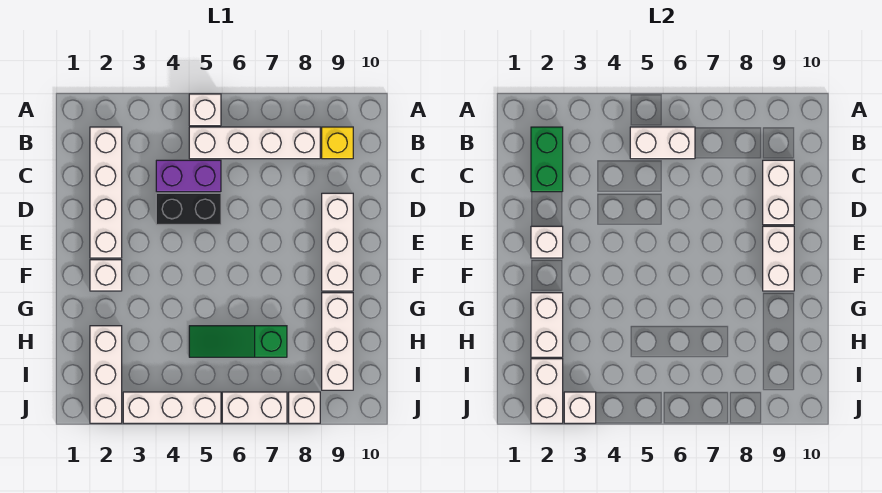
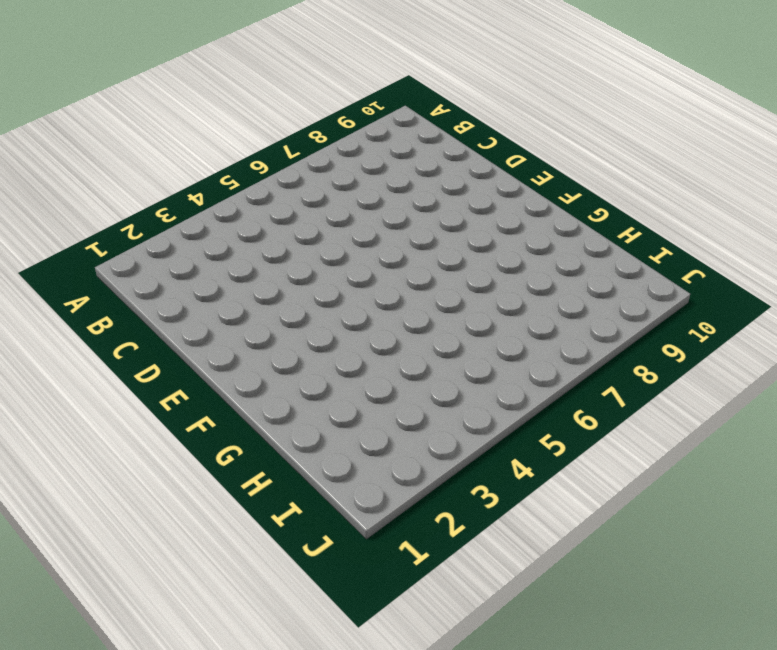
none -> white 1x1 brick [189,94,221,126]
none -> white 1x4 brick [90,127,122,258]
none -> white 1x4 brick [189,127,320,159]

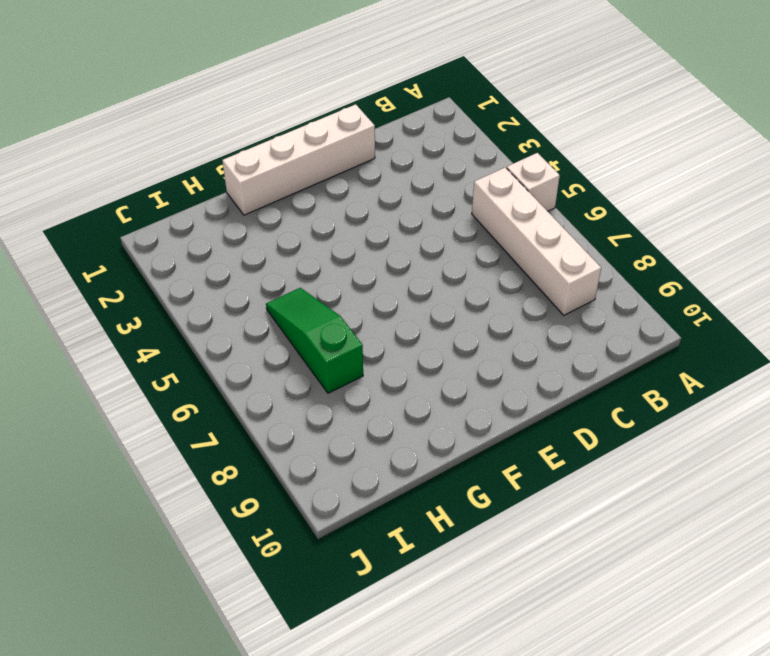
white 1x4 brick [222,104,375,215] -> white 1x4 brick moved to [90,127,122,258]
none -> yellow 1x1 brick [322,127,353,159]
none -> purple 1x2 brick [156,160,221,192]
none -> black 1x2 brick [156,193,221,225]

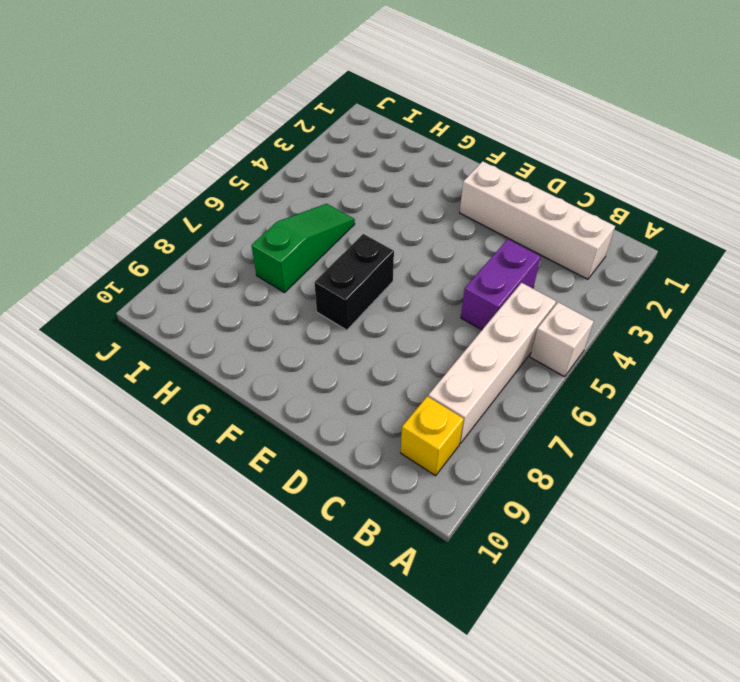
black 1x2 brick [314,234,394,330] -> black 1x2 brick moved to [156,193,221,225]
none -> white 1x3 brick [322,193,353,291]
none -> white 1x1 brick [90,260,122,291]
none -> white 1x3 brick [322,293,353,390]

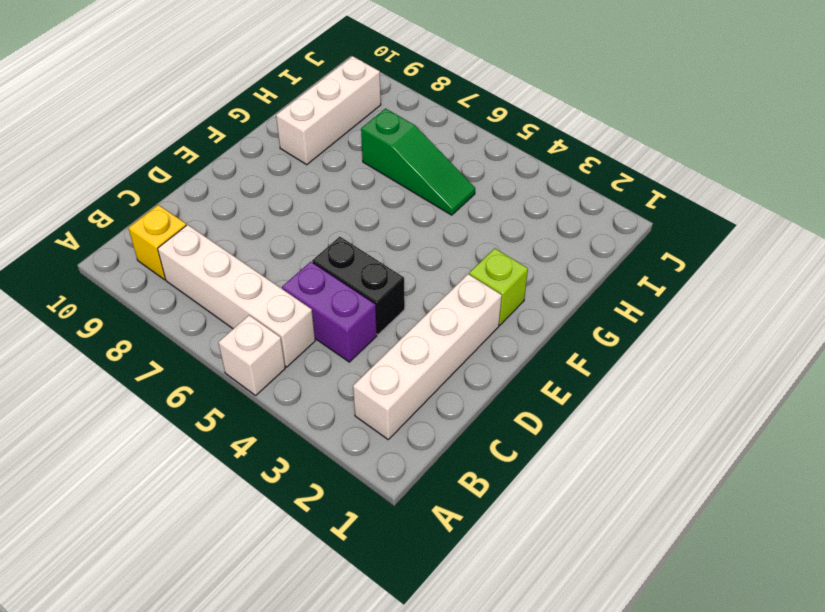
lime 1x1 brick [469,248,528,325] -> white 1x1 brick [90,260,122,291]
none -> white 1x3 brick [322,193,353,291]
none -> white 1x3 brick [90,326,122,423]
none -> white 1x3 brick [123,392,221,423]

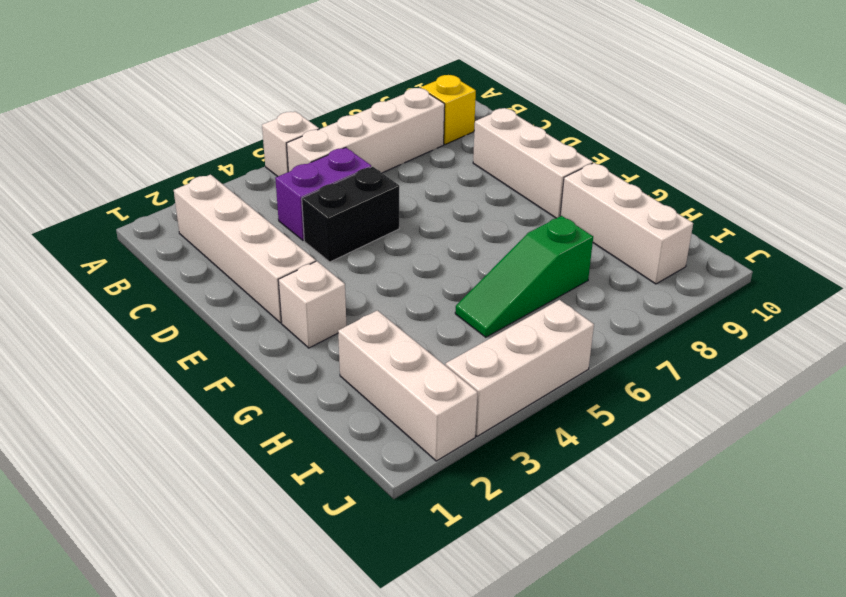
none -> white 1x2 brick [222,392,287,423]
none -> white 1x1 brick [289,392,320,423]
none -> green 1x2 brick [531,127,563,192]

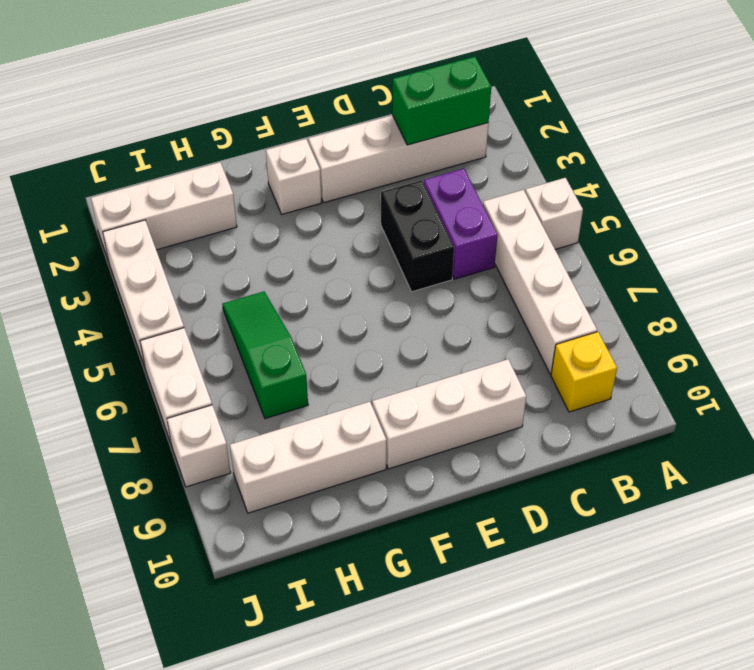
none -> white 1x2 brick [630,127,695,159]
none -> white 1x2 brick [763,160,794,225]
none -> white 1x1 brick [531,226,563,258]

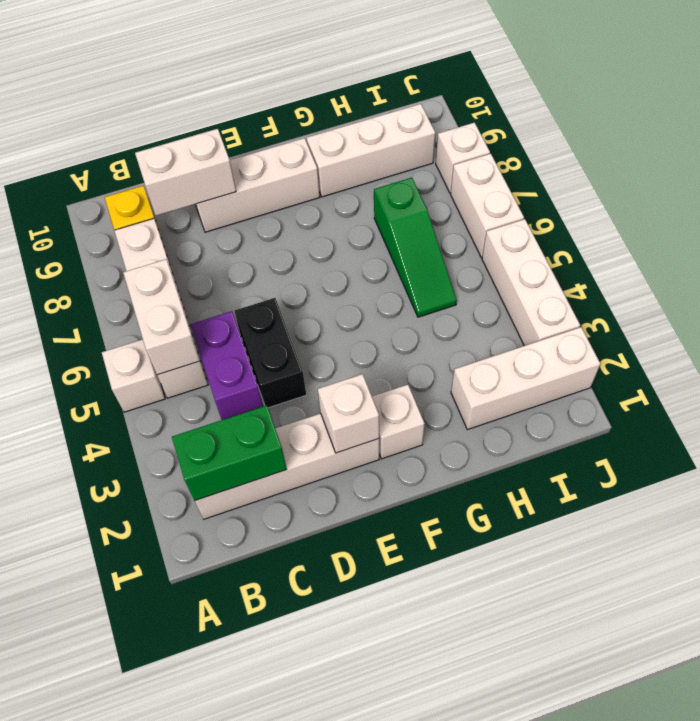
none -> white 1x2 brick [763,226,794,291]
none -> white 1x2 brick [531,293,563,357]
none -> white 1x2 brick [531,359,563,423]

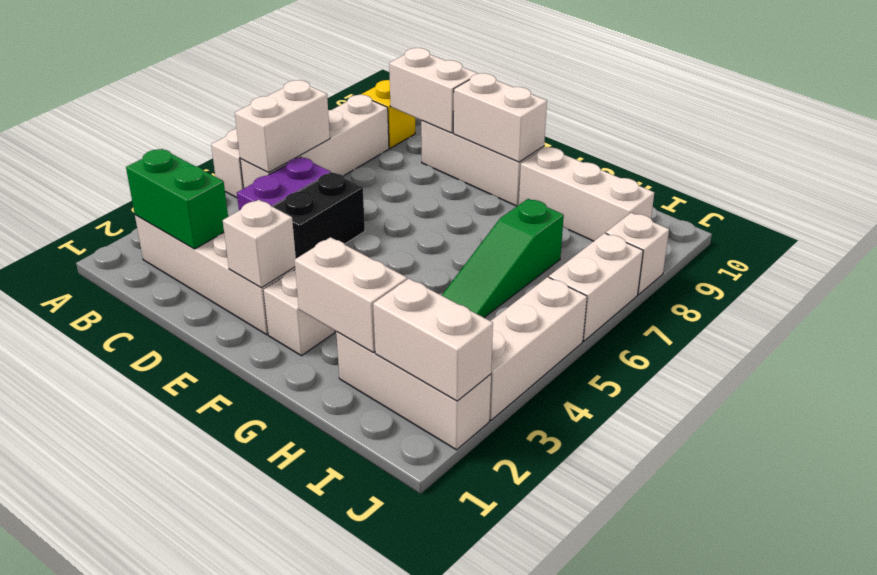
none -> white 1x1 brick [564,392,596,423]

